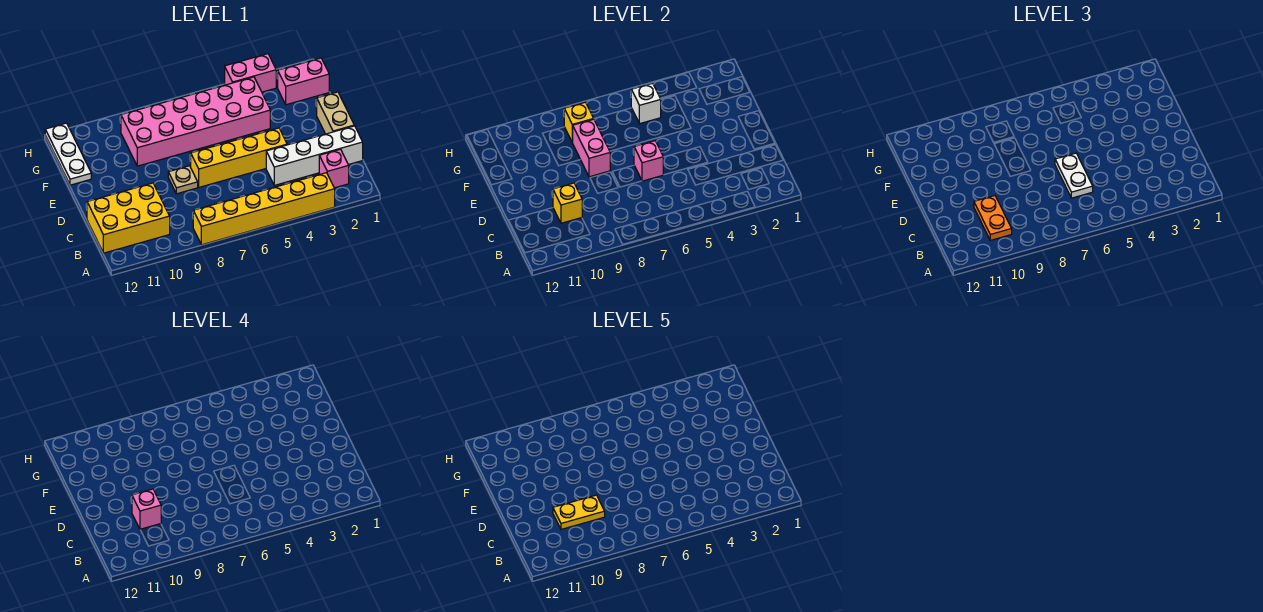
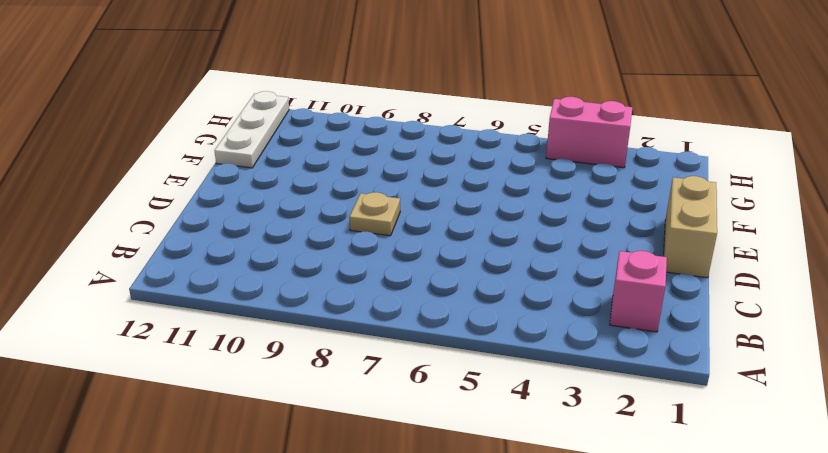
none -> yellow 1x6 brick [193,173,335,245]
none -> yellow 2x3 brick [87,183,170,253]
none -> white 1x4 brick [266,126,363,185]

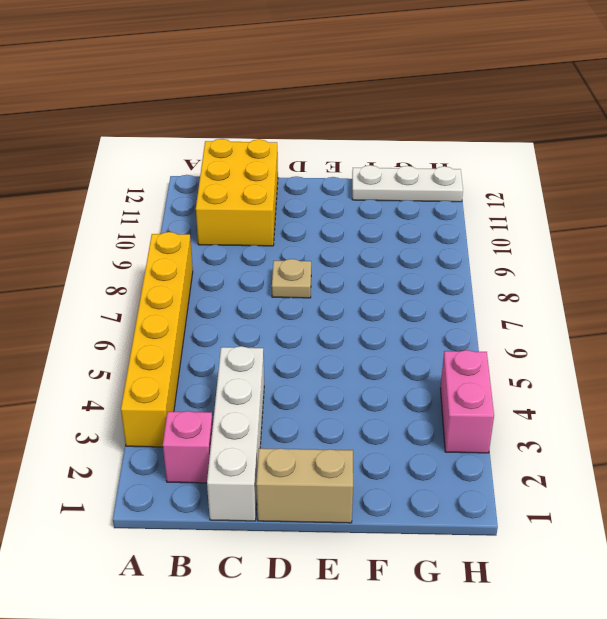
none -> yellow 1x4 brick [191,128,287,187]
none -> pink 2x6 brick [121,77,270,166]
none -> pink 1x2 brick [278,58,329,105]

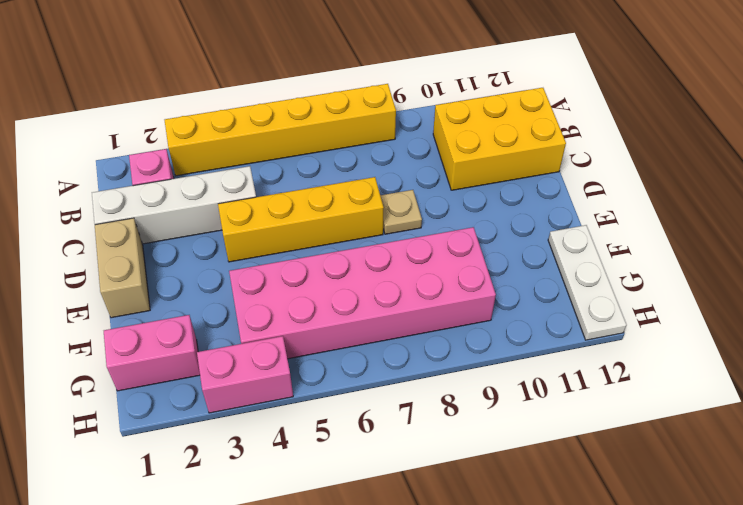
none -> yellow 1x1 brick [553,183,582,223]
none -> pink 1x1 brick [634,141,663,181]
none -> pink 1x2 brick [572,119,610,177]

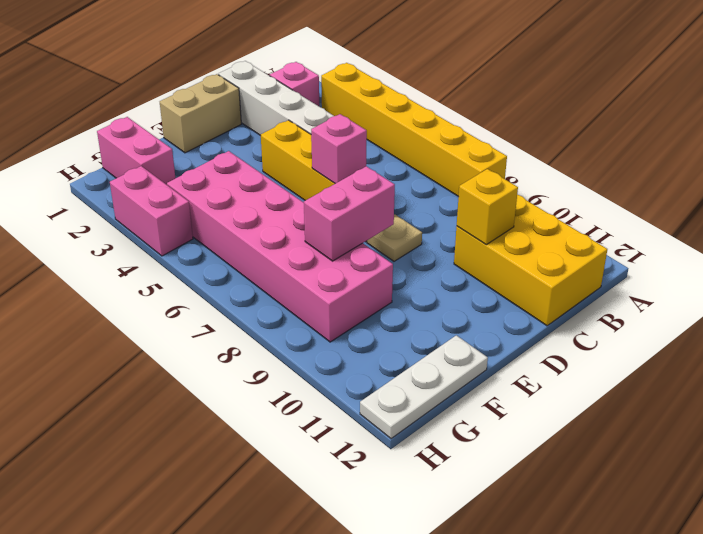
none -> white 1x1 brick [631,83,661,124]
none -> yellow 1x1 brick [564,102,594,142]
none -> orange 1x2 plate [974,196,1012,240]

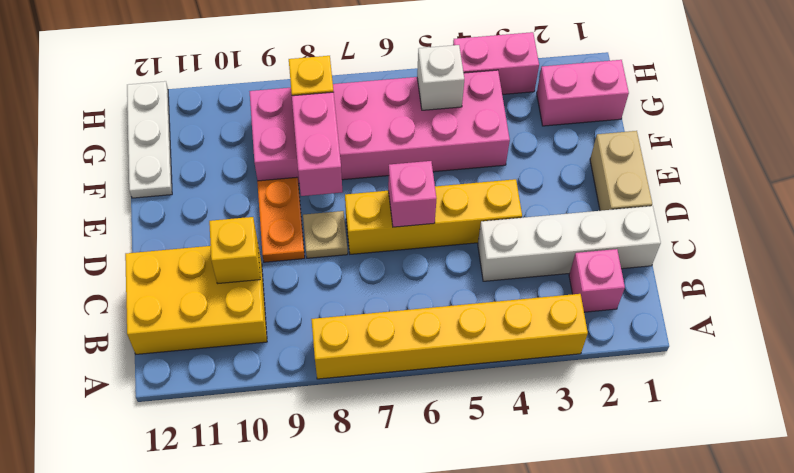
orange 1x2 plate [257,177,305,262] -> orange 1x2 plate moved to [974,196,1012,240]
none -> white 1x2 plate [1055,153,1093,198]
none -> pink 1x1 brick [132,489,161,529]
none -> yellow 1x2 plate [553,495,605,529]

